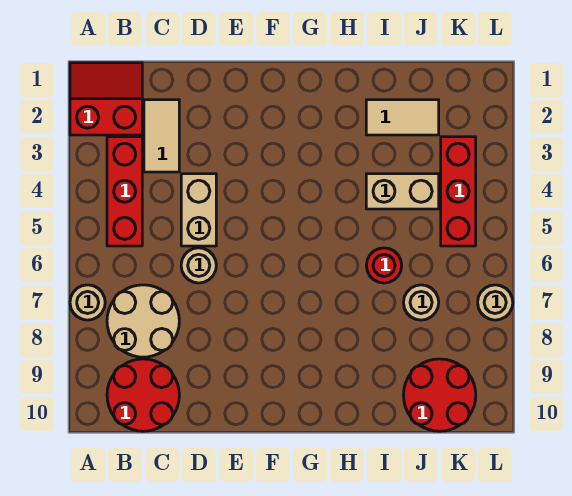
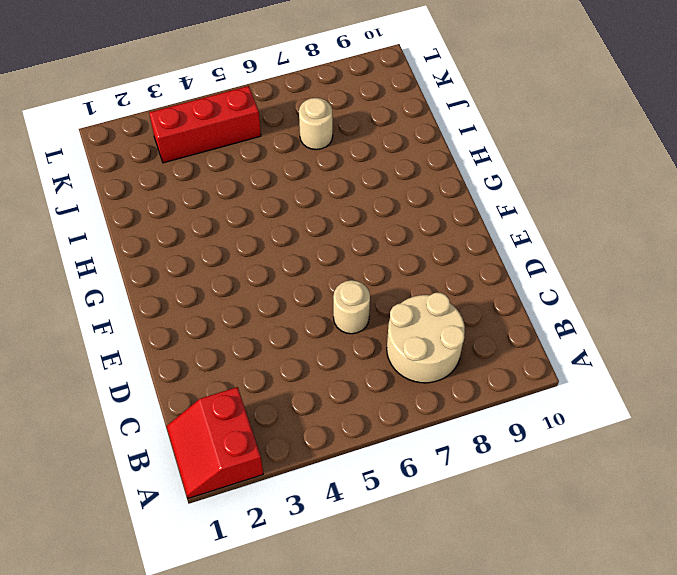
none -> tan 1x1 round brick [70,285,105,320]
none -> red 1x3 brick [107,137,142,246]
none -> red 2x2 round brick [107,359,179,431]

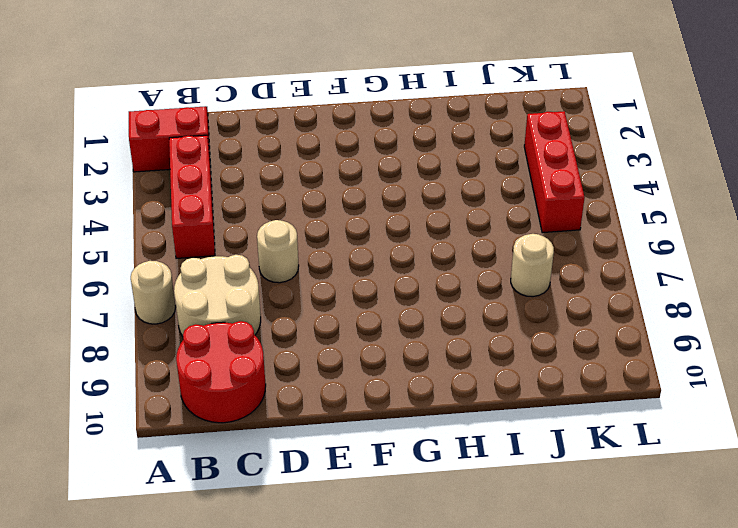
none -> tan 1x2 tile [144,100,179,172]
none -> tan 1x2 brick [181,174,216,246]
none -> tan 1x2 tile [366,100,439,135]

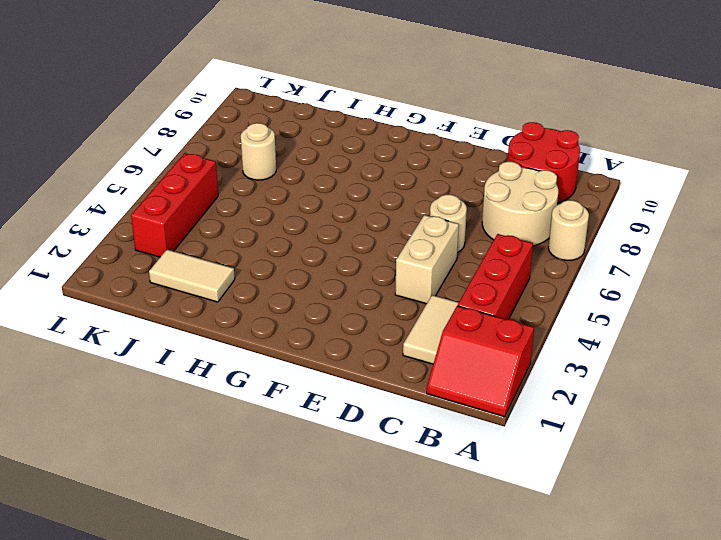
none -> tan 1x2 brick [366,174,439,209]
none -> red 1x1 round brick [366,248,402,283]
none -> red 2x2 round brick [404,359,476,431]

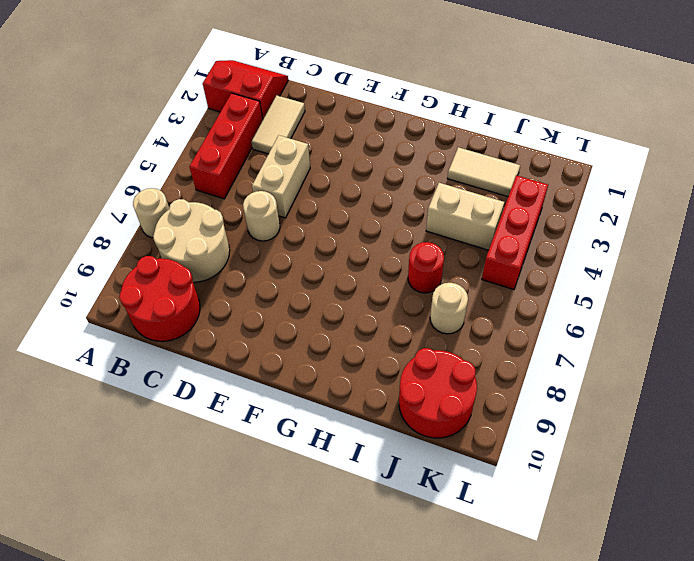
none -> tan 1x1 round brick [478,285,513,320]

